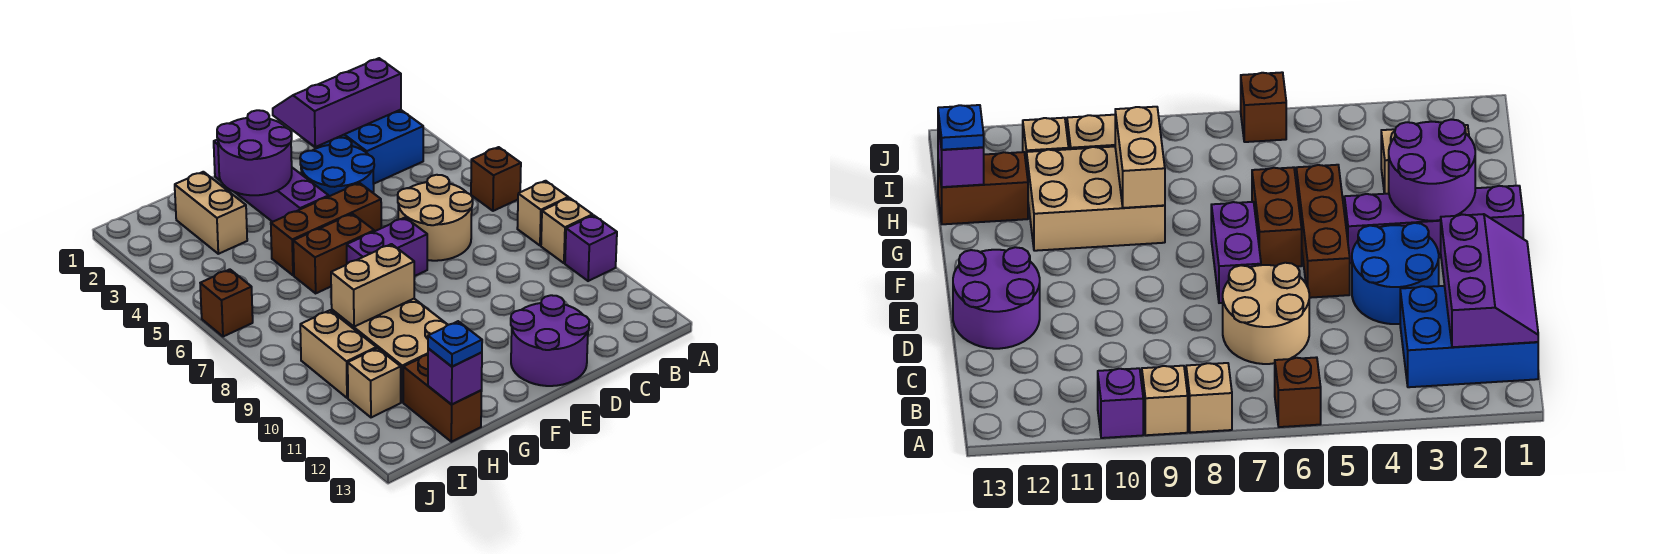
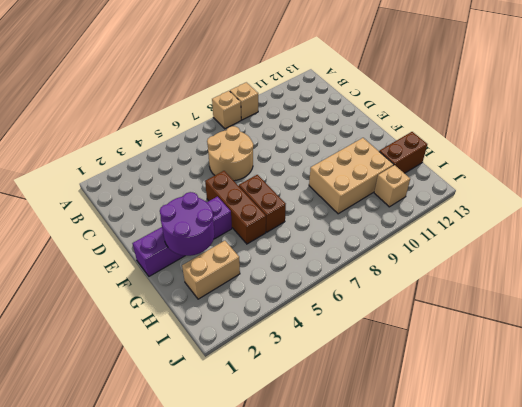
none -> brown 1x1 brick [471,147,521,211]
none -> purple 1x1 brick [565,215,617,281]
none -> blue 2x3 brick [304,110,423,184]

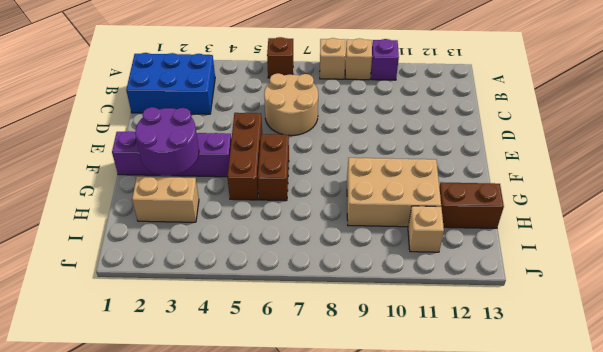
none -> blue 2x2 round brick [300,138,374,196]
none -> purple 2x2 round brick [511,295,589,386]
none -> purple 1x2 brick [347,218,427,276]

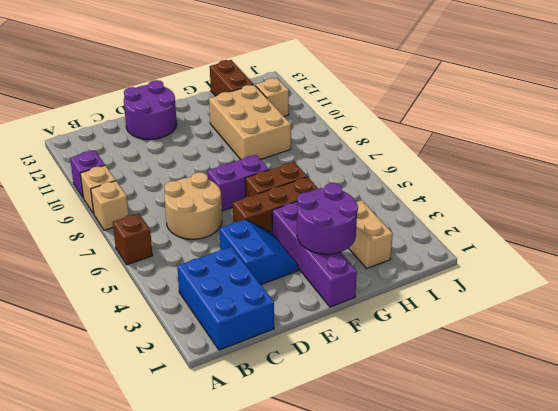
blue 2x2 slope [219,219,299,284] -> blue 2x2 round brick [300,138,374,196]
none -> tan 1x2 brick [300,310,376,398]
none -> brown 1x1 brick [200,269,253,337]
none -> purple 2x3 slope [273,58,401,147]

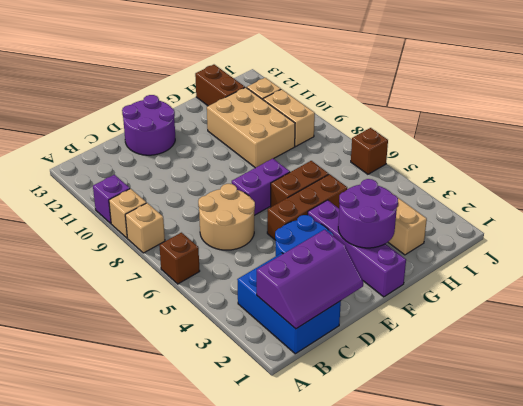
none -> tan 1x2 brick [331,244,414,327]
none -> purple 1x1 brick [428,349,482,405]
none -> blue 1x1 plate [428,321,482,367]

